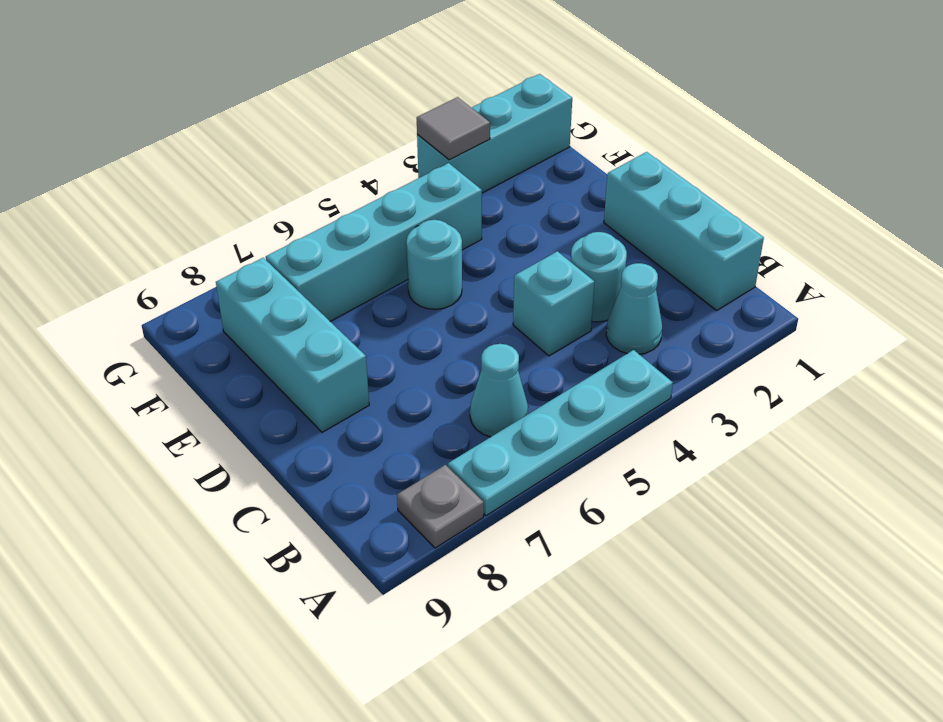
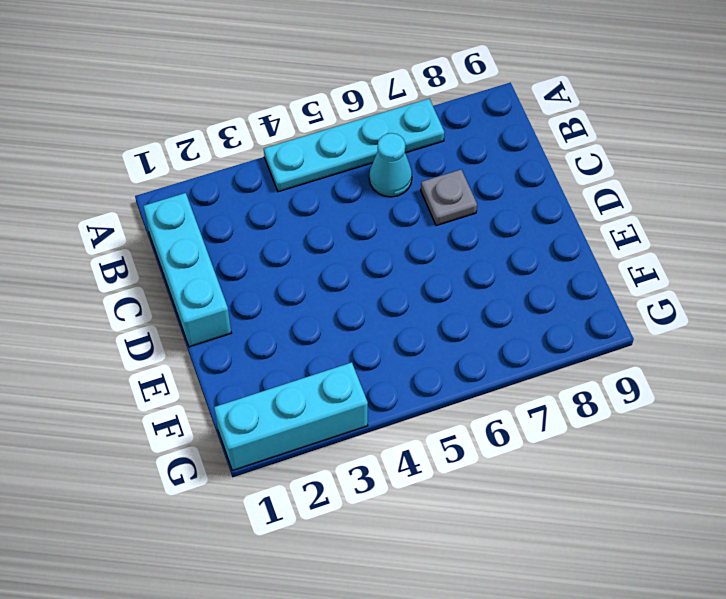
grey 1x1 plate [421,170,477,226] -> grey 1x1 plate moved to [397,465,484,548]
none -> cyan 1x1 cone [606,263,662,354]
none -> cyan 1x1 round brick [571,232,627,322]
none -> cyan 1x1 brick [513,251,594,356]

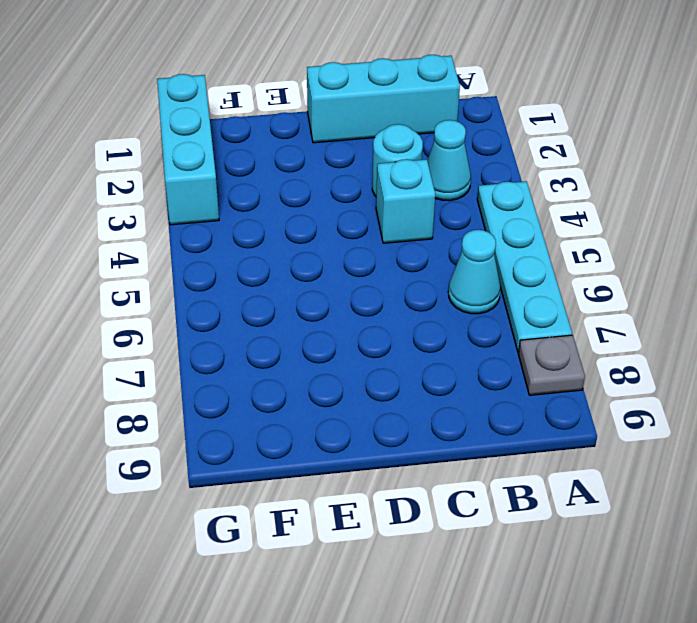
none -> cyan 1x3 brick [216,258,369,432]
none -> cyan 1x1 round brick [406,220,462,309]
none -> cyan 1x4 brick [266,163,482,322]

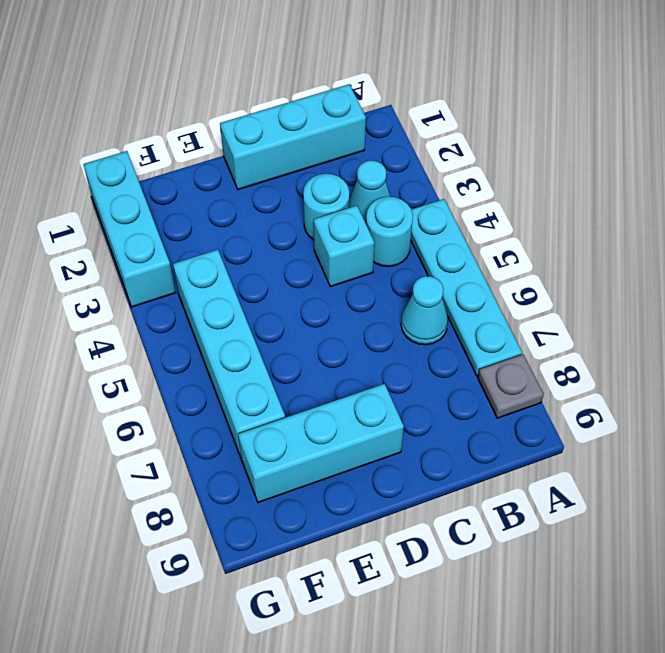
cyan 1x1 round brick [366,197,413,266] -> cyan 1x1 round brick moved to [406,220,462,309]
none -> grey 1x1 tile [417,97,490,160]

